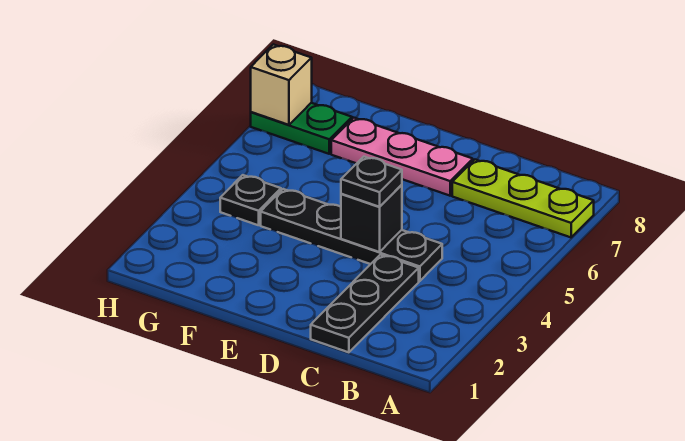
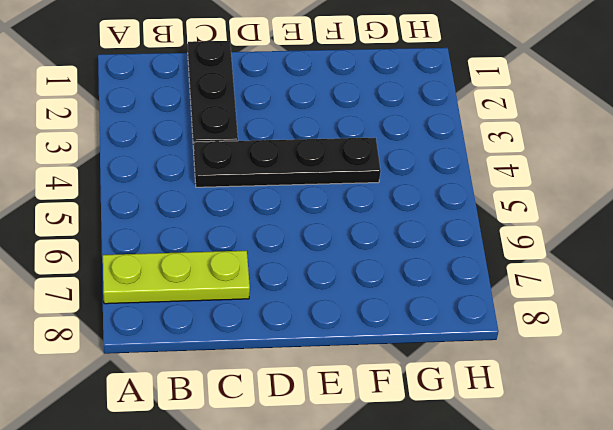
none -> pink 1x3 plate [331,118,473,196]
none -> black 1x1 plate [220,175,281,225]

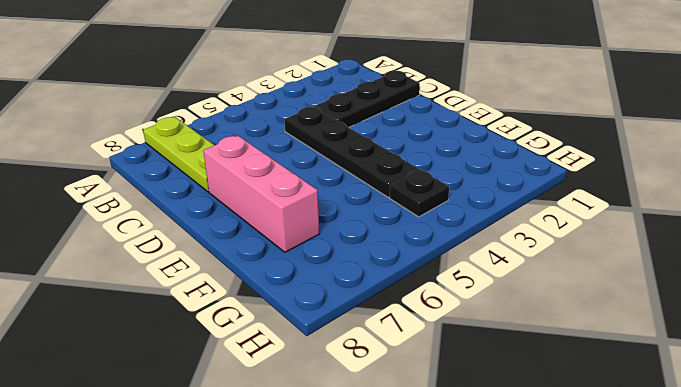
pink 1x3 brick [203,136,320,252] -> pink 1x3 plate [331,118,473,196]
none -> green 1x2 plate [251,103,352,154]
none -> black 1x1 brick [341,185,402,252]

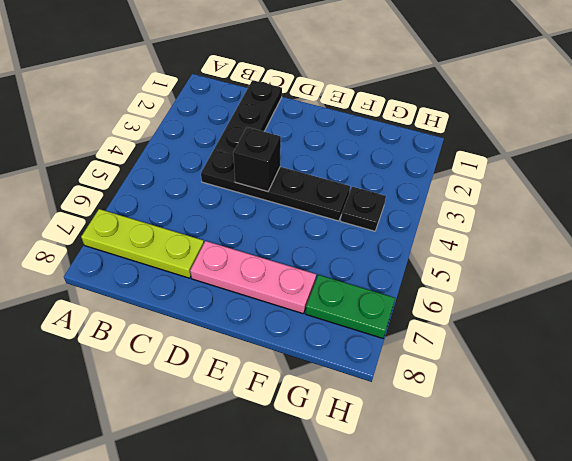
none -> tan 1x1 brick [251,44,312,125]
none -> black 1x1 plate [341,157,402,207]

